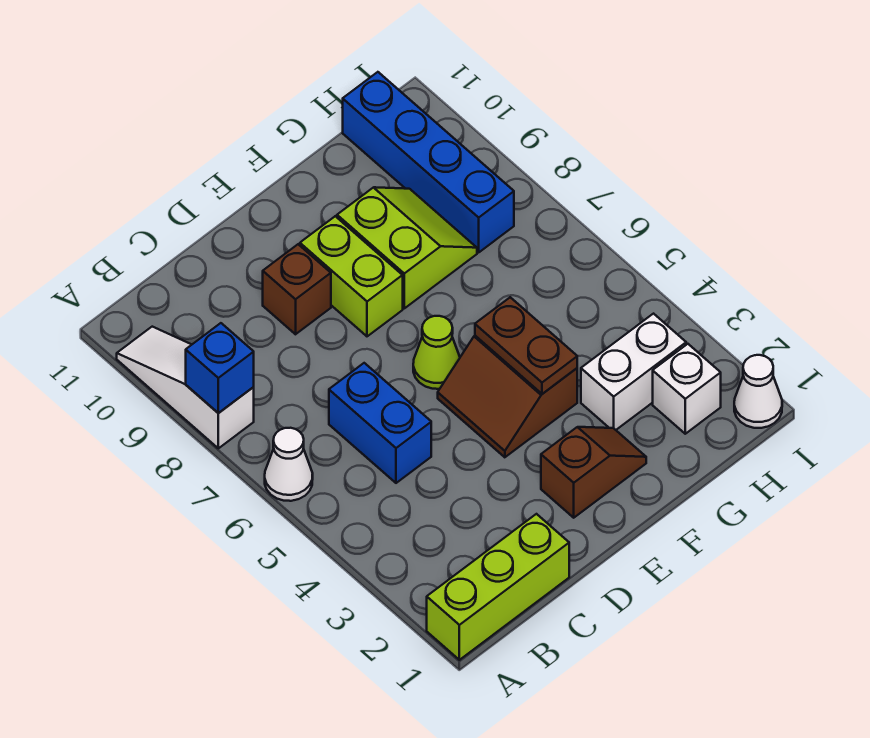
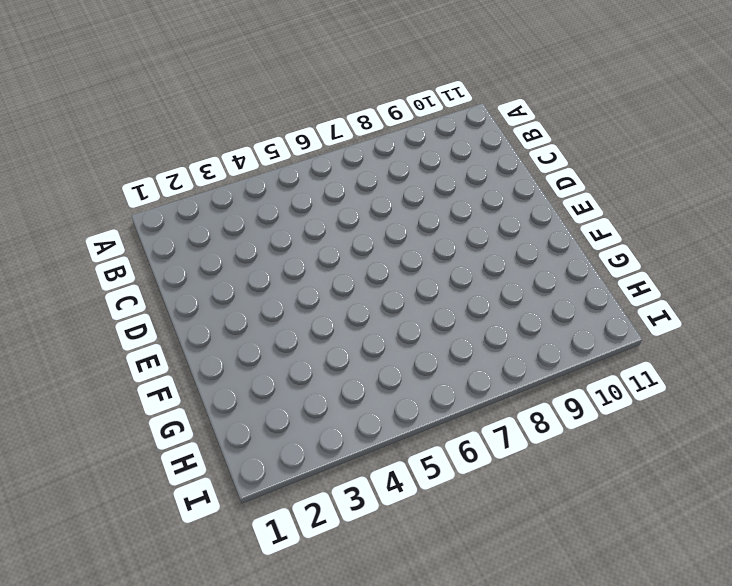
none -> lime 1x3 brick [427,514,569,660]
none -> white 1x1 cone [265,428,313,501]
none -> white 1x3 slope [117,327,254,448]

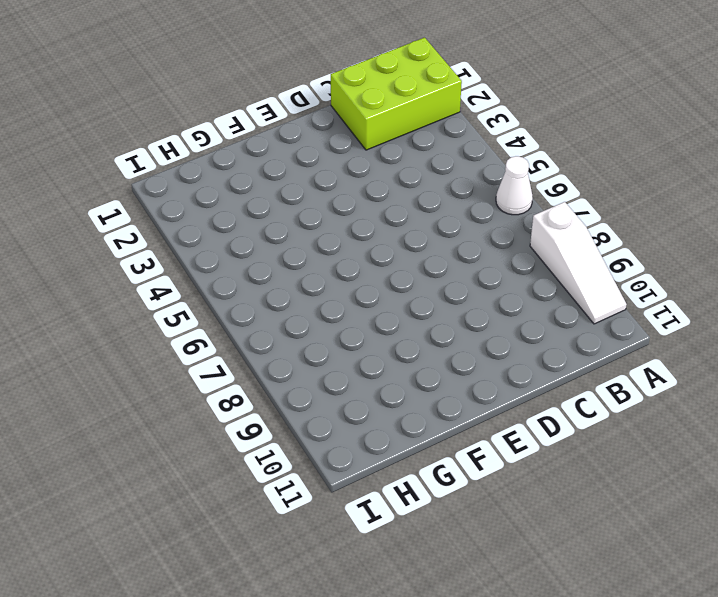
lime 2x3 brick [331,38,462,150] -> lime 1x3 brick [427,514,569,660]
none -> blue 1x2 brick [329,363,431,483]
none -> brown 1x1 brick [263,244,331,334]
none -> brown 1x2 slope [541,427,646,518]

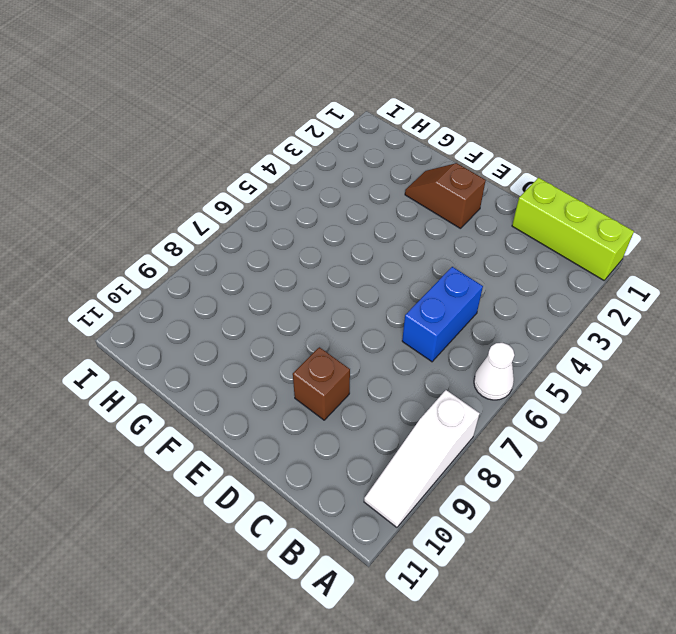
none -> brown 2x2 slope [438,336,577,457]
none -> lime 1x1 cone [413,316,460,389]
none -> lime 1x2 brick [300,216,403,336]

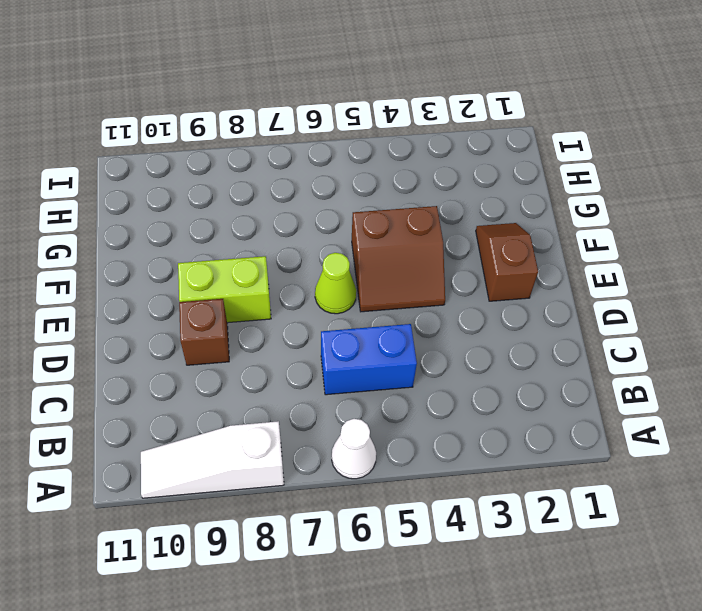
none -> lime 1x3 brick [427,514,569,660]
none -> lime 2x2 slope [337,187,477,308]
none -> white 1x2 brick [581,314,686,430]

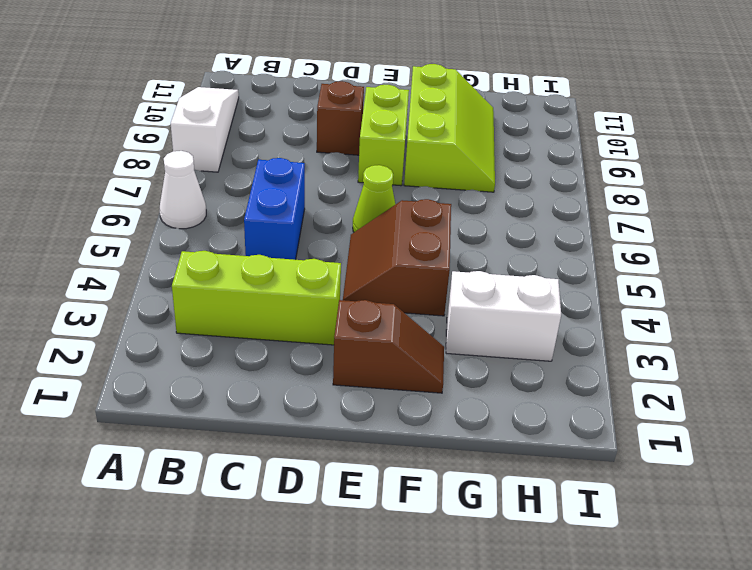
lime 1x3 brick [172,251,341,345] -> lime 1x3 brick moved to [427,514,569,660]
lime 2x3 slope [404,64,495,192] -> lime 2x2 slope [337,187,477,308]
none -> white 1x1 brick [653,344,721,434]
none -> blue 1x4 brick [343,72,514,252]
none -> white 1x1 cone [734,355,782,428]

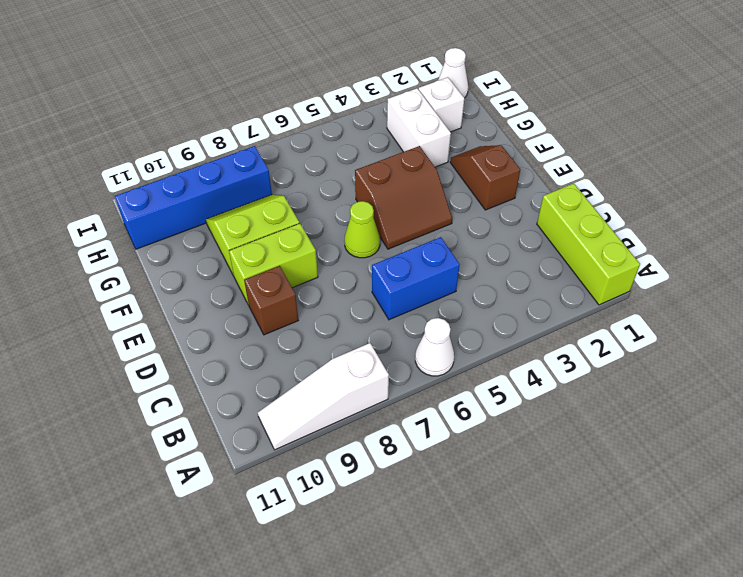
none -> blue 1x1 brick [186,323,254,413]
none -> brown 1x2 plate [475,297,577,394]

